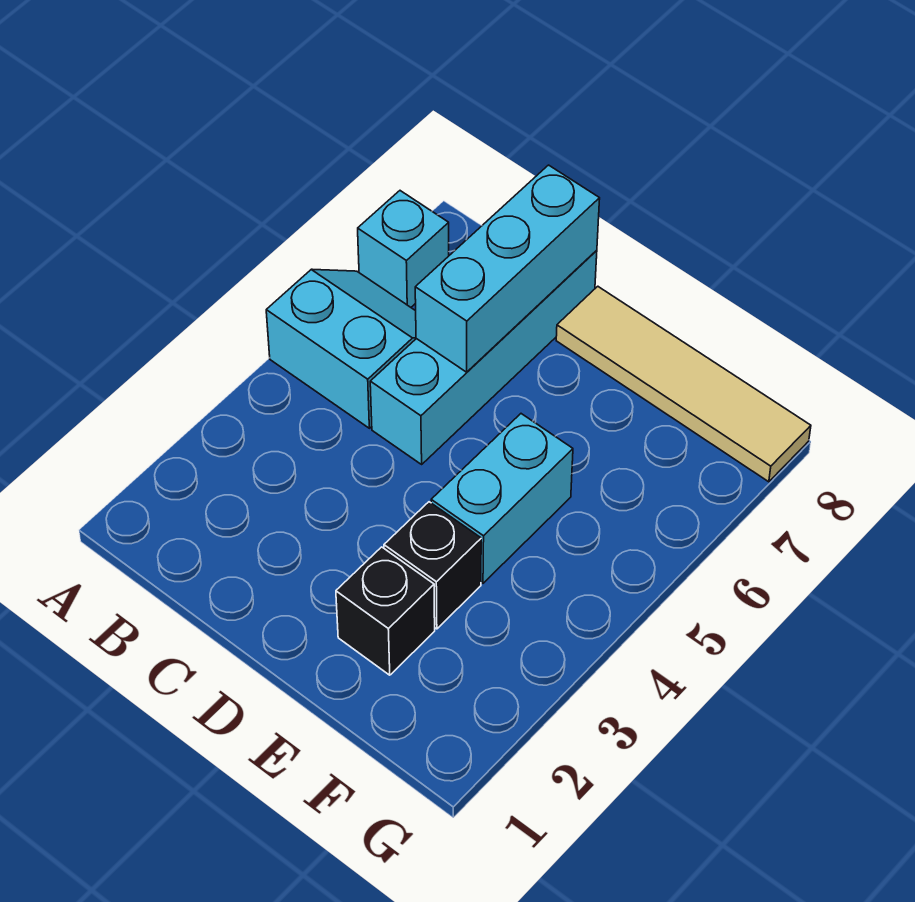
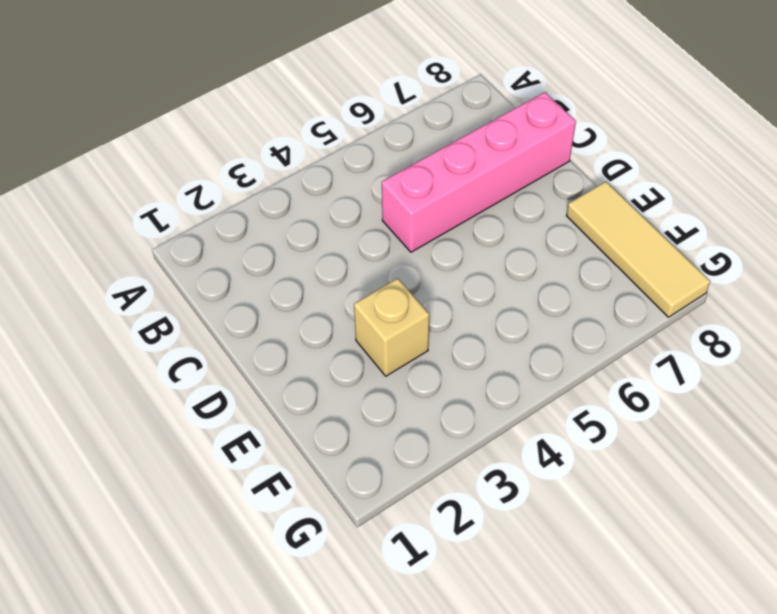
pink 1x4 brick [382,92,576,252] -> cyan 1x4 brick [370,250,597,464]
tan 1x1 brick [354,278,429,376] -> black 1x1 brick [384,502,481,629]
tan 1x3 tile [566,182,710,317] -> tan 1x4 tile [556,286,811,482]
none -> cyan 2x2 slope [266,269,416,428]
none -> cyan 1x1 brick [358,191,449,307]

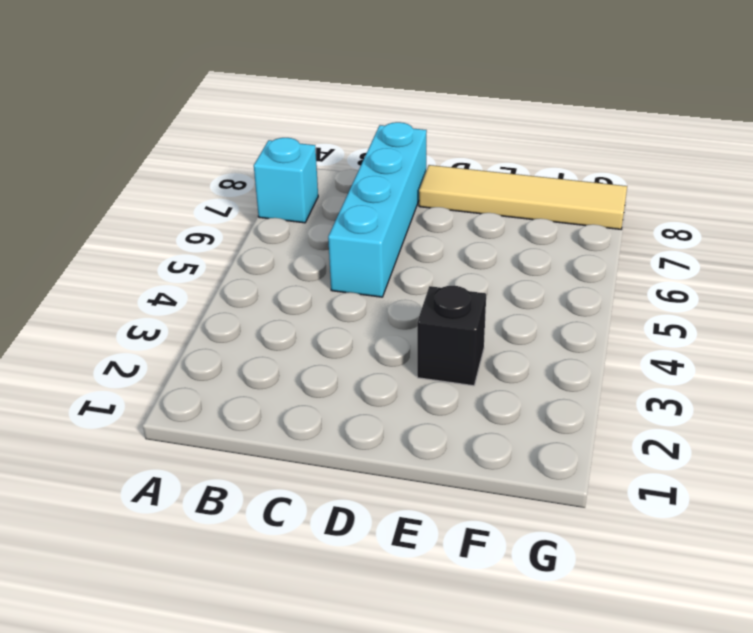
none -> cyan 2x2 slope [266,269,416,428]
none -> black 1x1 brick [336,547,435,675]

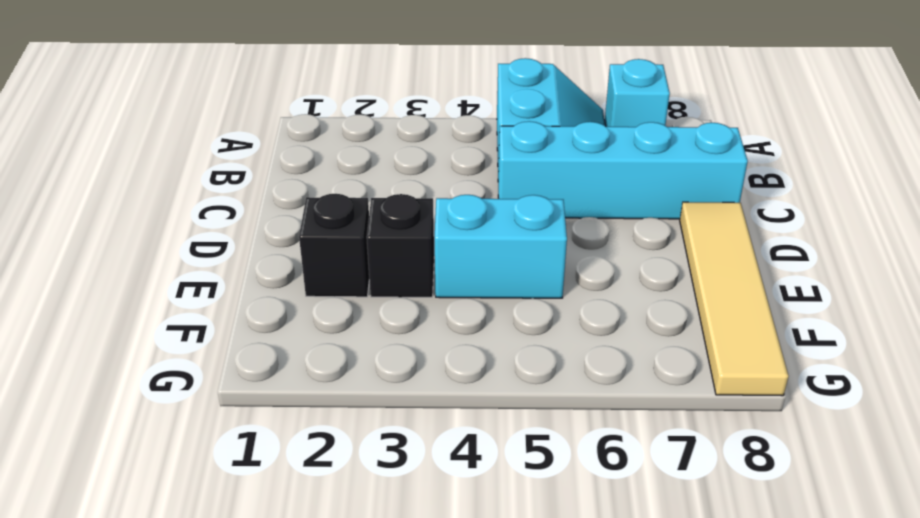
none -> cyan 1x3 brick [415,165,600,372]

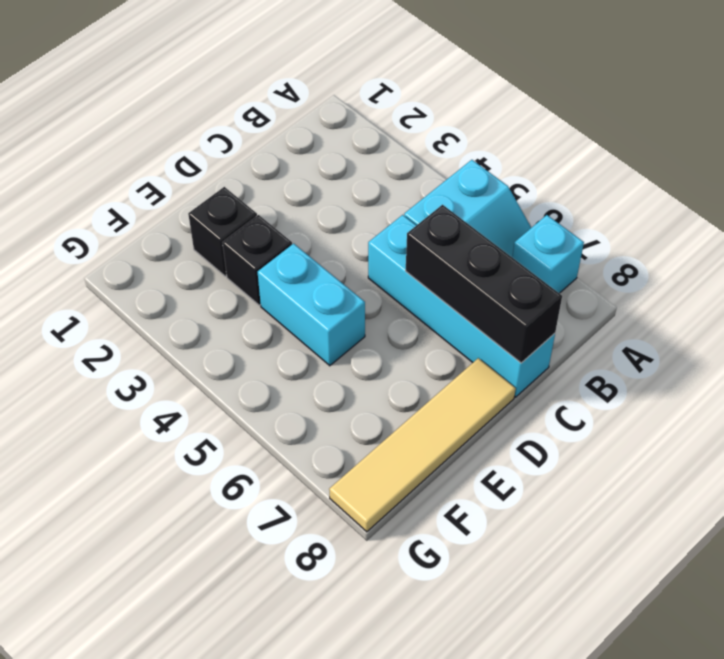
black 1x3 brick [406,205,562,363] -> cyan 1x3 brick [415,165,600,372]

